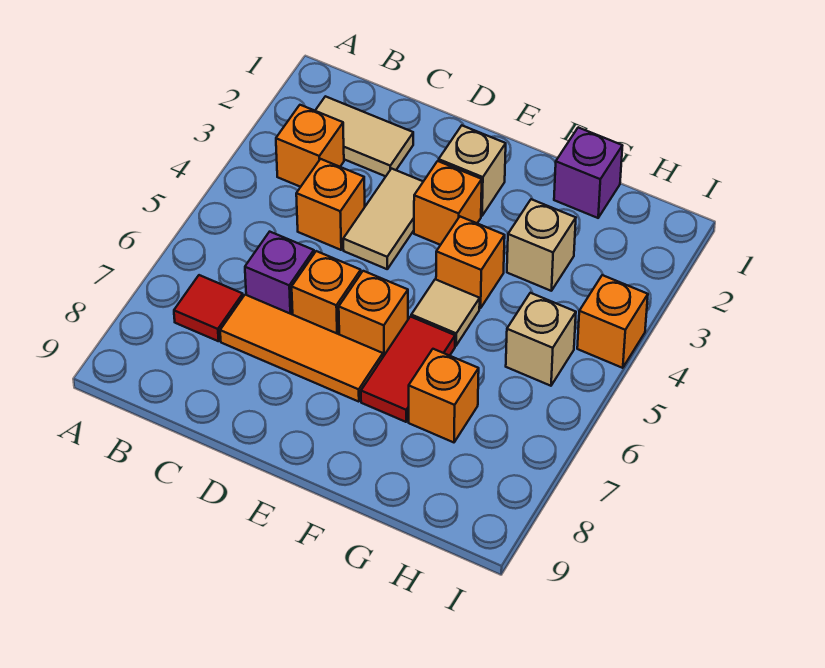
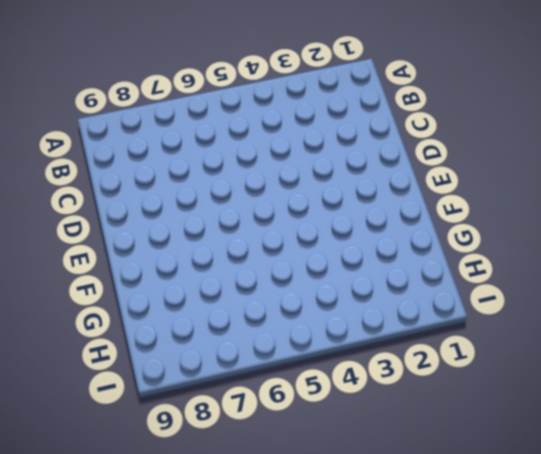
none -> tan 1x2 tile [315,96,413,176]
none -> orange 1x1 brick [276,105,344,187]
none -> red 1x1 tile [174,275,243,341]

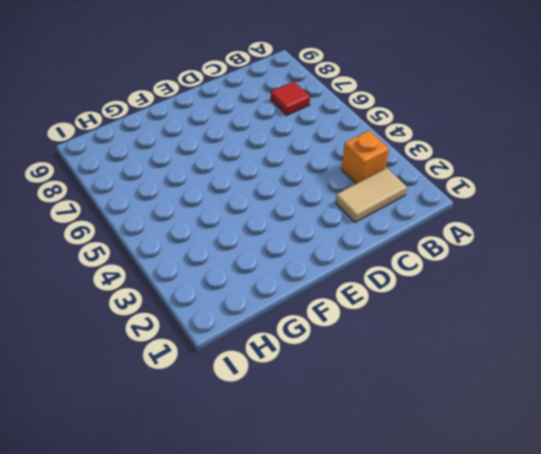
none -> orange 1x1 brick [296,159,365,250]
none -> purple 1x1 brick [245,232,314,315]
none -> orange 1x3 tile [220,295,383,402]

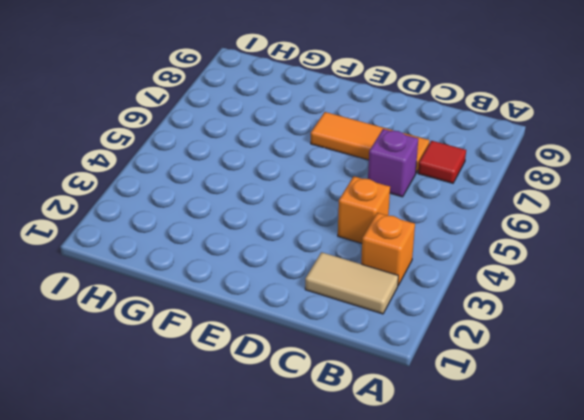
none -> tan 1x2 tile [343,169,423,269]
none -> orange 1x1 brick [292,251,361,334]
none -> tan 1x1 brick [439,126,506,216]

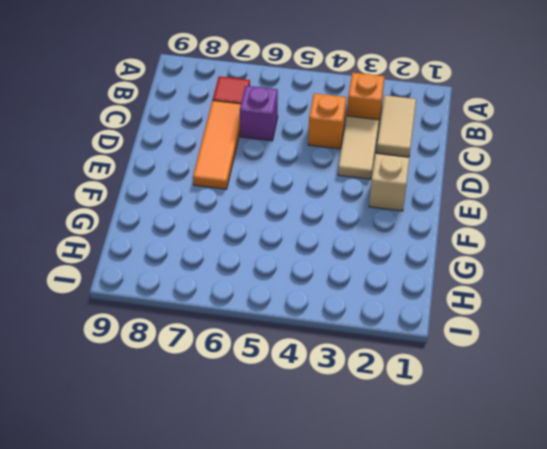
tan 1x2 tile [338,116,379,179] -> tan 1x2 tile turned to [343,169,423,269]
none -> orange 1x1 brick [292,251,361,334]
none -> orange 1x1 brick [414,161,482,245]
none -> orange 1x1 brick [339,271,408,357]

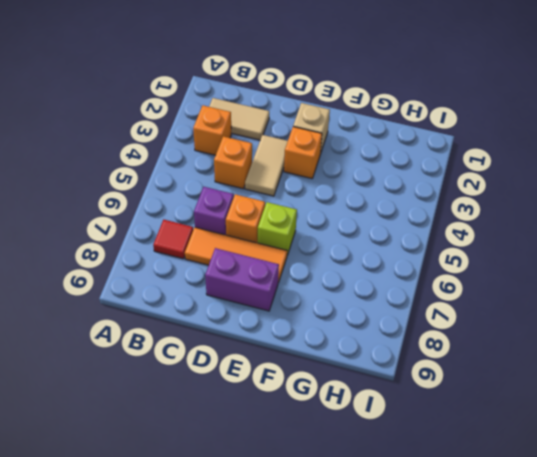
purple 1x2 brick [205,248,279,311] -> none
lime 1x1 brick [258,202,297,255] -> orange 1x1 brick [339,271,408,357]
none -> orange 1x1 brick [436,217,505,308]
none -> tan 1x1 tile [411,279,480,346]
none -> red 1x2 tile [361,317,455,422]

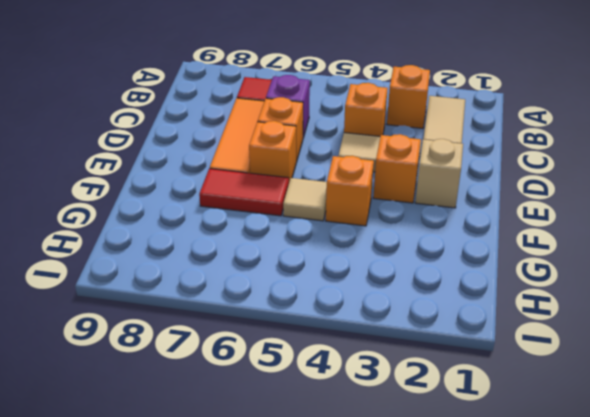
none -> purple 1x1 brick [554,127,622,218]
none -> tan 1x1 brick [507,199,576,291]
none -> orange 1x1 brick [409,349,479,442]

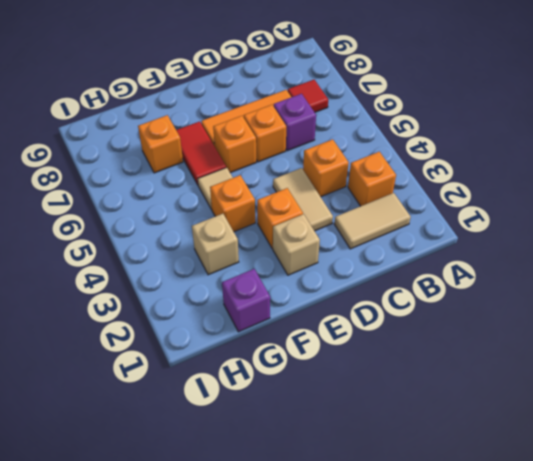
none -> tan 1x1 brick [506,293,576,386]
none -> orange 1x1 brick [577,275,648,368]

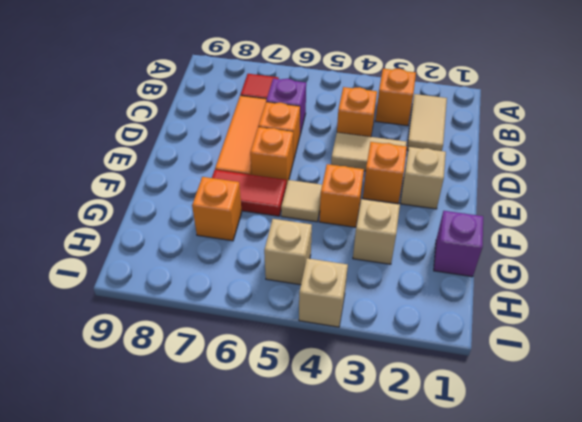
tan 1x1 brick [299,258,348,327] -> orange 1x1 brick [577,275,648,368]

